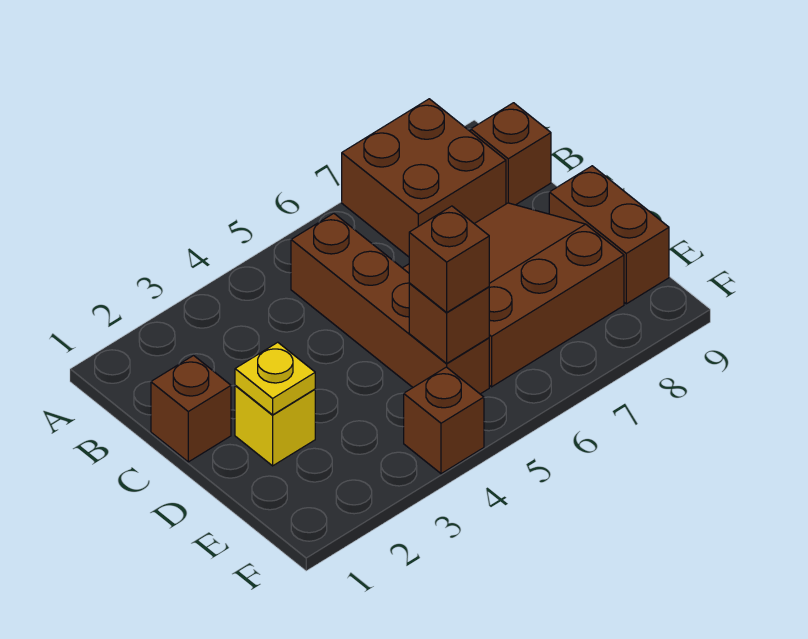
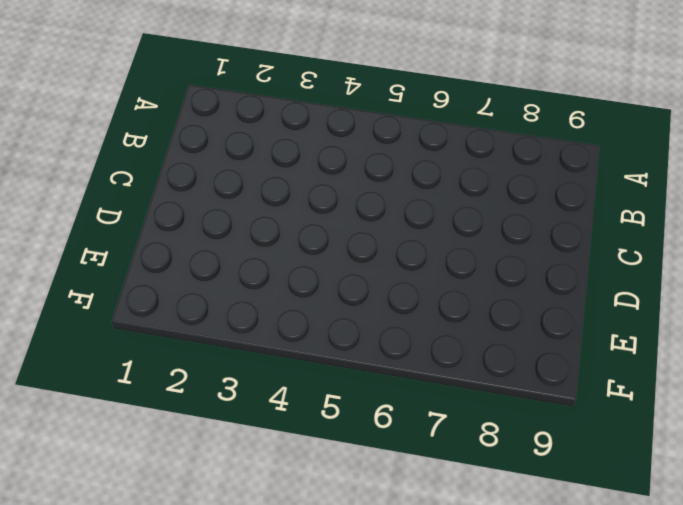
none -> brown 2x2 brick [342,99,506,257]
none -> brown 1x4 brick [291,213,489,394]

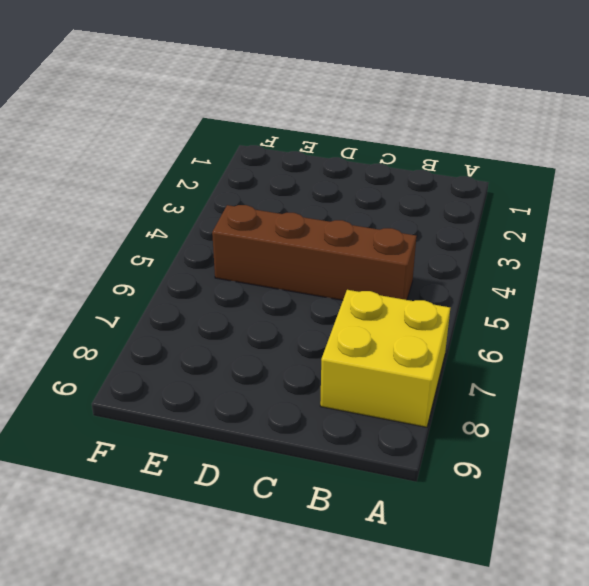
yellow 2x2 brick [320,290,450,427] -> brown 2x2 brick [342,99,506,257]
none -> brown 1x1 brick [471,103,551,205]
none -> brown 1x1 brick [151,356,231,462]

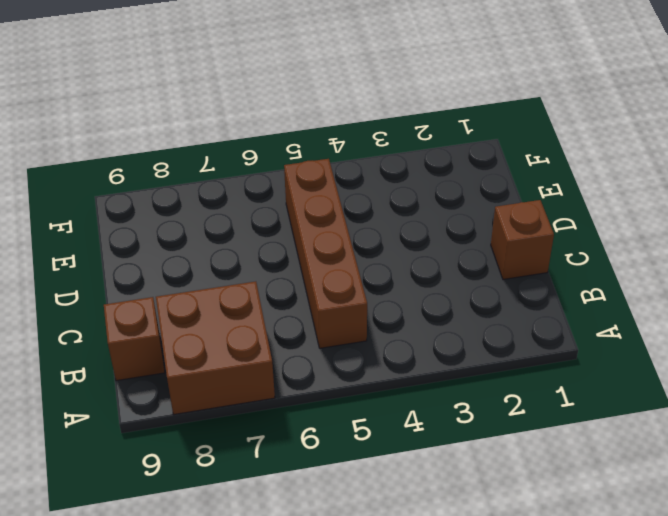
none -> brown 3x3 slope [403,203,624,387]
none -> yellow 1x1 brick [235,385,315,466]

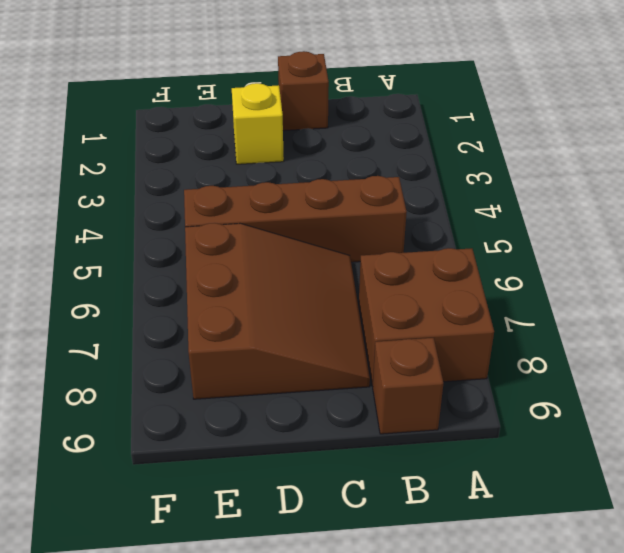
none -> brown 1x2 brick [549,166,669,304]
none -> brown 1x1 brick [404,367,484,474]

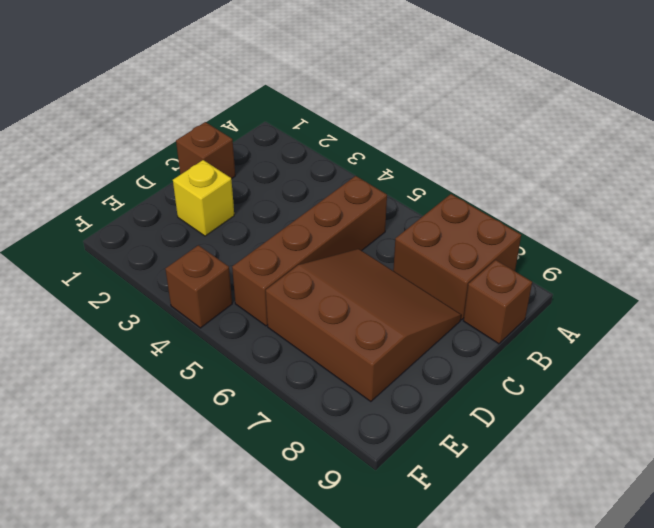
none -> brown 1x2 brick [549,166,669,304]
none -> yellow 1x1 plate [235,342,315,415]

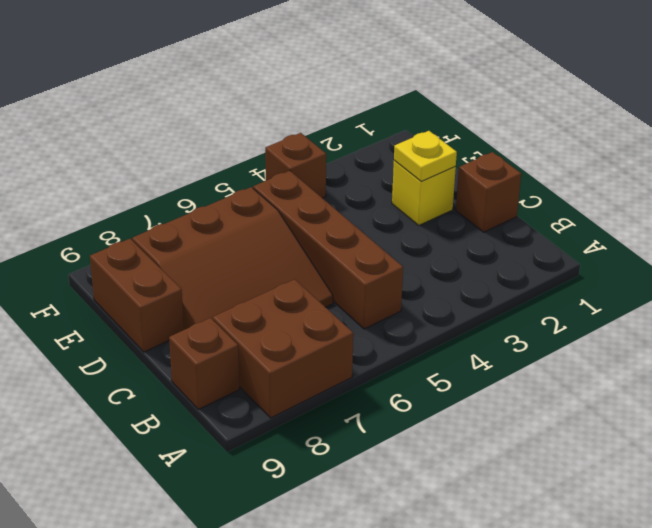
none -> brown 1x1 brick [409,283,489,364]
none -> brown 1x1 brick [409,206,489,312]

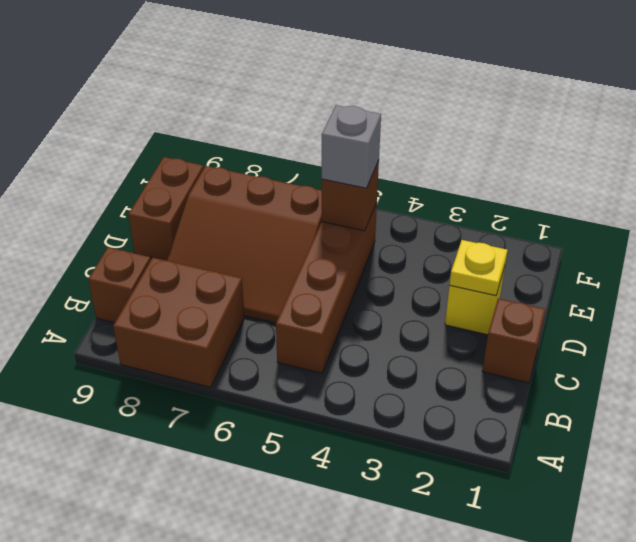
grey 1x1 brick [322,105,381,188] -> brown 1x1 brick [409,206,489,312]
none -> brown 1x1 brick [404,367,484,474]

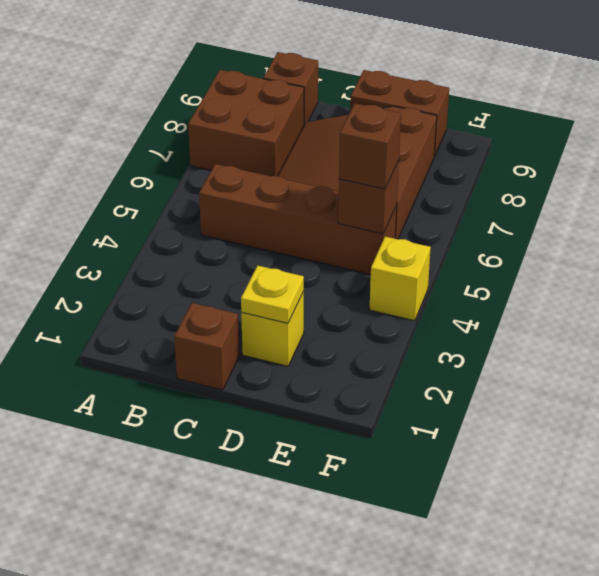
yellow 1x1 brick [370,237,431,321] -> brown 1x1 brick [404,367,484,474]

